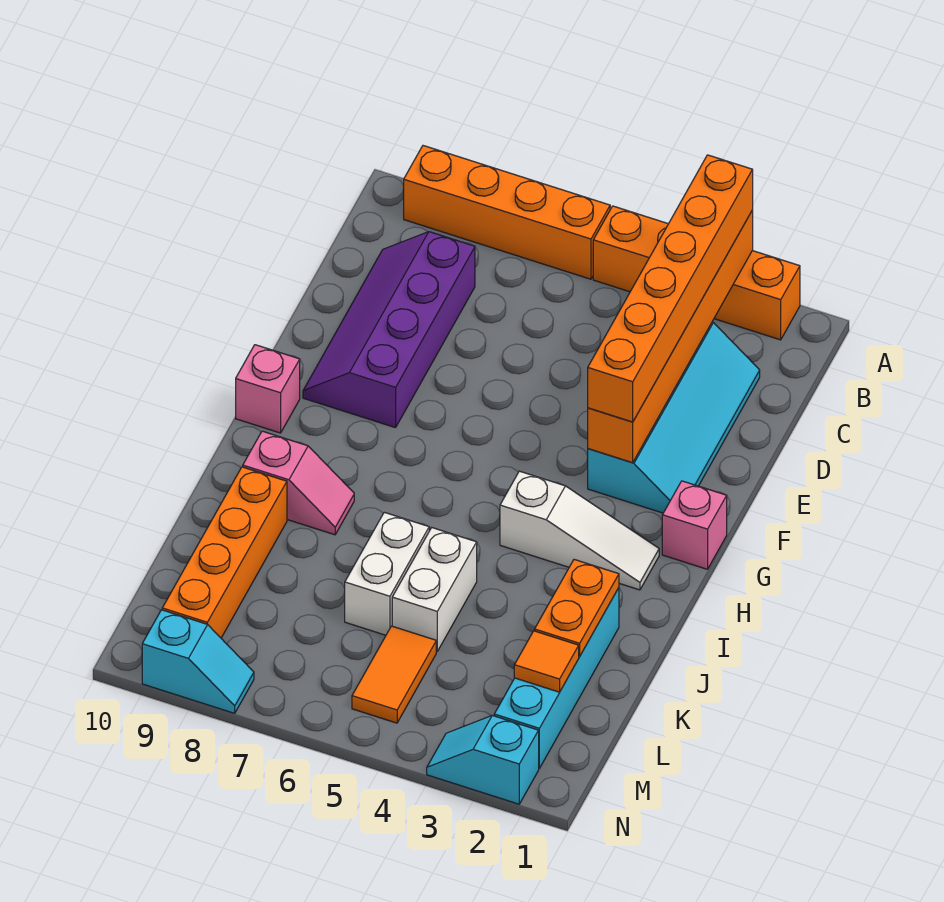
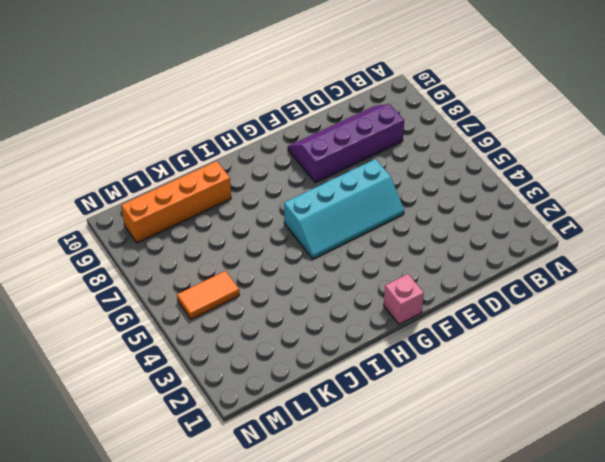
cyan 2x4 slope [284,159,404,259] -> cyan 2x4 slope moved to [588,322,760,513]
none -> orange 1x4 brick [593,206,800,340]
none -> orange 1x4 brick [404,146,610,279]
none -> pink 1x1 brick [236,345,300,433]

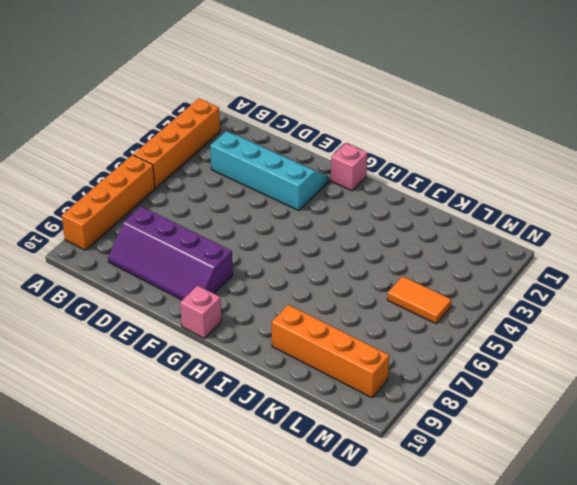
none -> white 1x3 slope [500,471,659,590]
none -> pink 1x2 slope [243,431,354,535]
none -> cyan 1x4 brick [494,588,619,768]

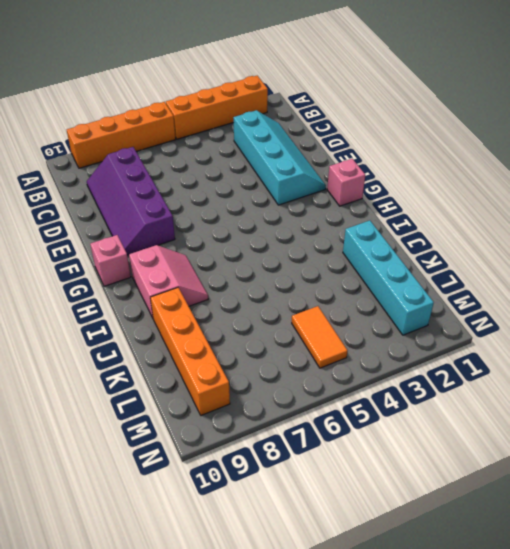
pink 2x2 slope [129,245,208,318] -> pink 1x2 slope [243,431,354,535]
none -> white 1x3 slope [500,471,659,590]
none -> white 1x2 brick [392,528,477,652]
none -> white 1x2 brick [345,512,429,635]

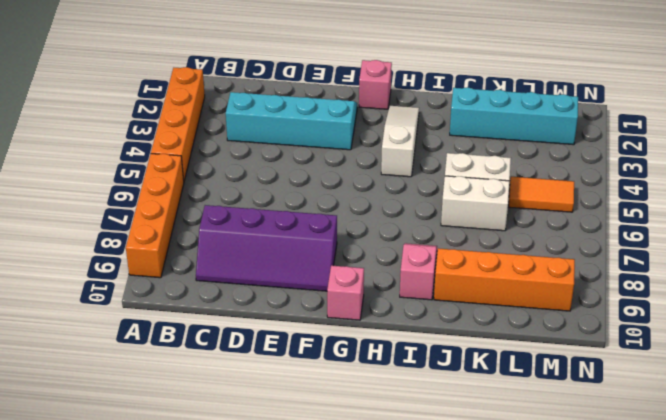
none -> cyan 1x2 slope [427,715,539,804]
none -> cyan 1x2 slope [142,610,254,713]
none -> orange 1x6 brick [588,210,753,463]

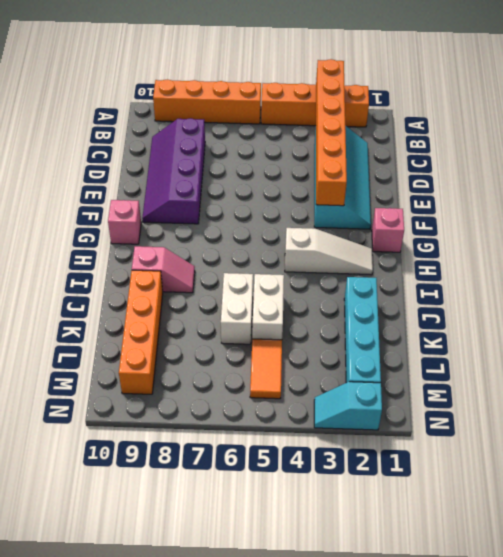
none -> cyan 1x2 slope [142,610,254,713]
none -> orange 1x2 plate [535,560,619,656]
none -> orange 1x1 tile [514,631,579,692]

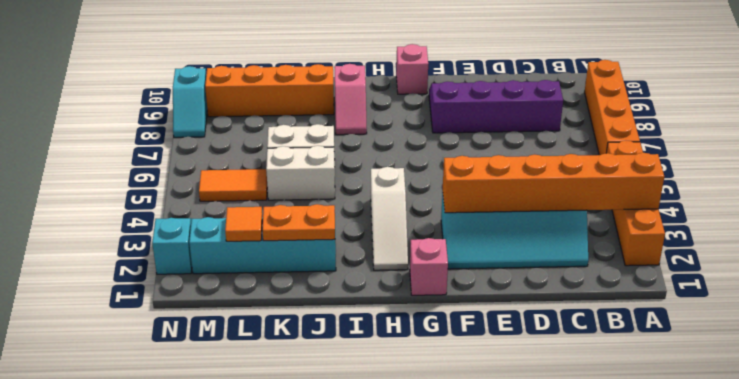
none -> orange 1x6 brick [588,155,753,422]

